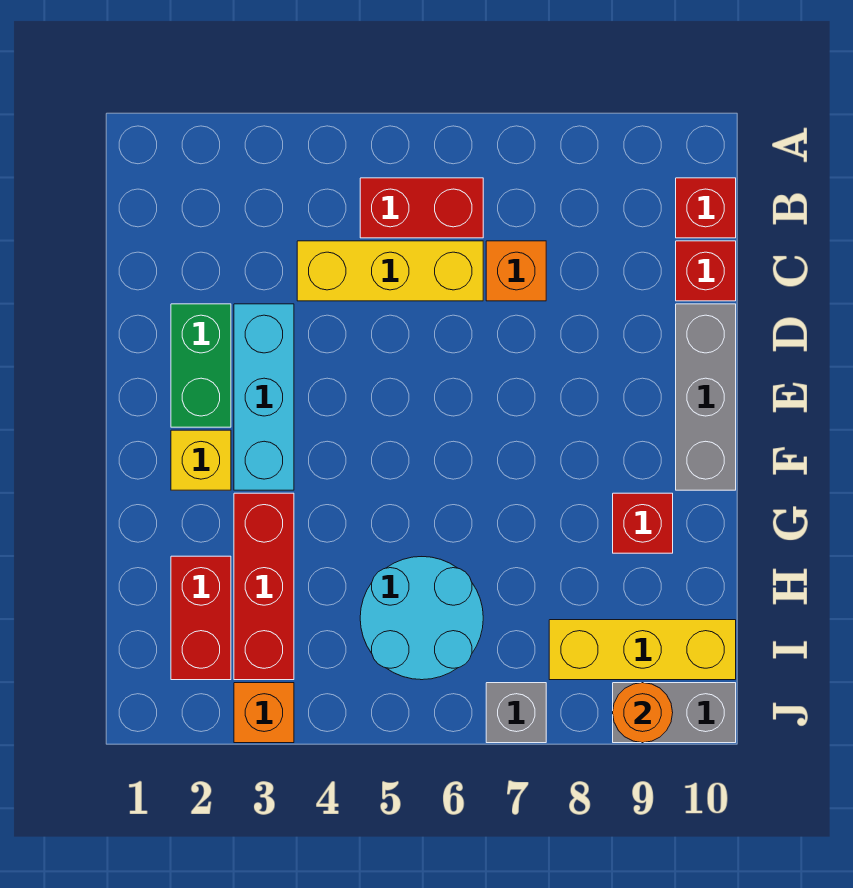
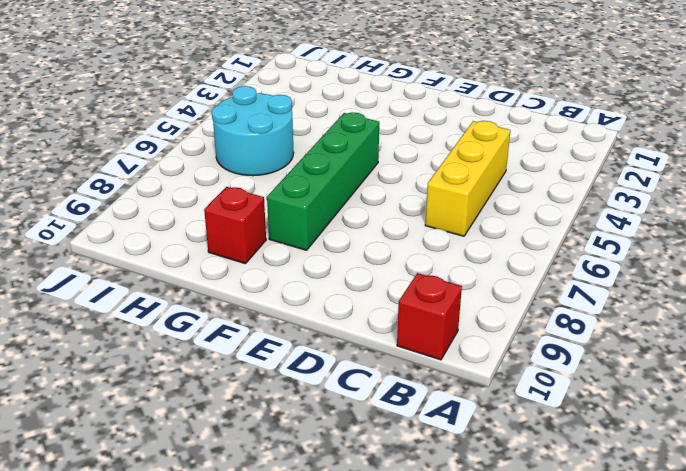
green 1x4 brick [267,112,379,250] -> none
none -> red 1x2 brick [360,178,483,238]
none -> orange 1x1 brick [486,241,546,301]
none -> red 1x1 brick [676,241,736,301]

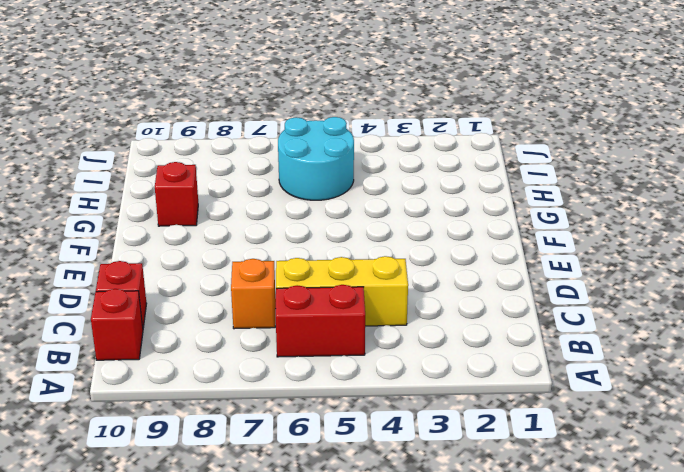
none -> green 1x2 brick [171,304,231,427]
none -> cyan 1x3 brick [234,304,294,490]
none -> grey 1x3 brick [676,304,736,490]

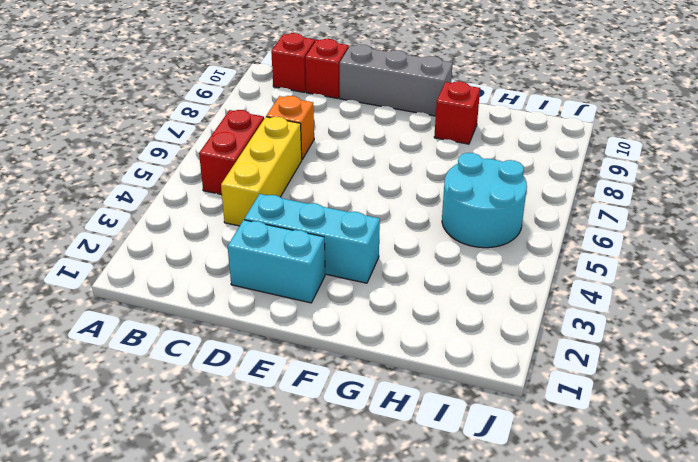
cyan 1x2 brick [228,220,325,303] -> green 1x2 brick [171,304,231,427]
none -> yellow 1x1 brick [171,430,231,490]
none -> red 1x3 brick [234,493,294,680]
none -> red 1x2 brick [171,556,231,680]

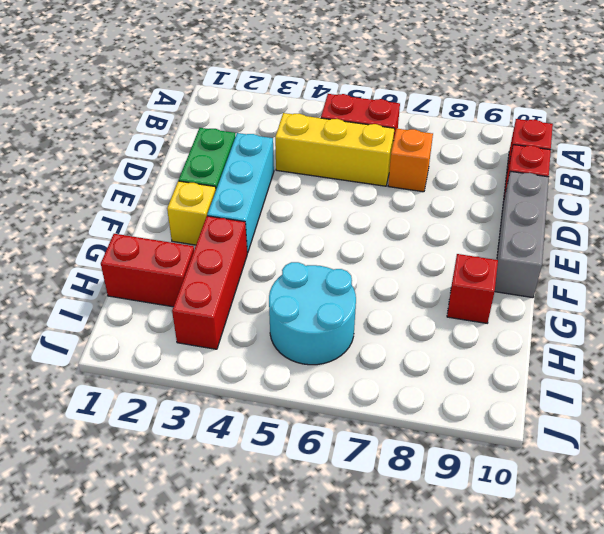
red 1x2 brick [101,234,194,307] -> red 1x2 brick turned to [171,556,231,680]
none -> yellow 1x3 brick [549,620,736,680]
none -> orange 1x1 brick [234,683,294,743]
none -> grey 1x1 brick [486,683,546,743]

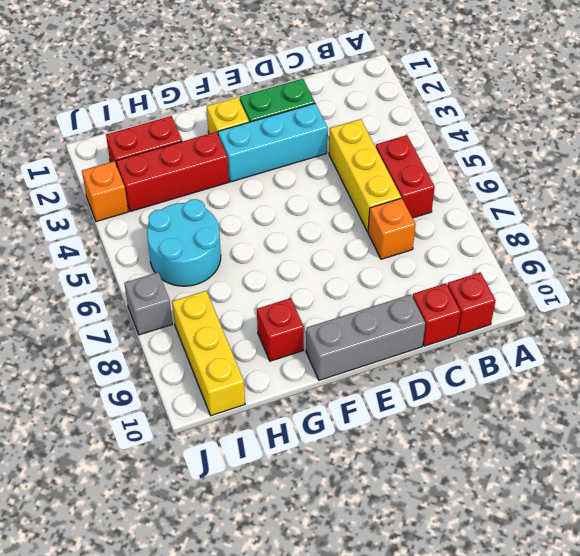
none -> grey 1x2 brick [613,683,736,743]
none -> orange 1x1 round brick [613,683,673,743]

